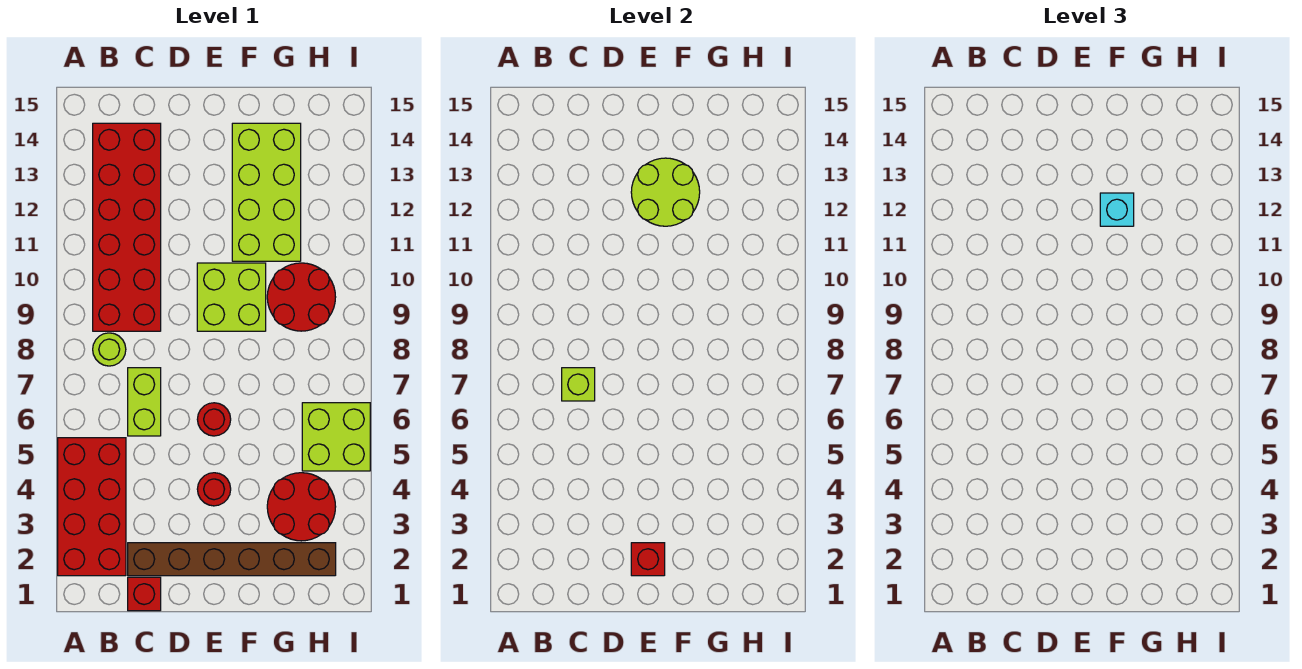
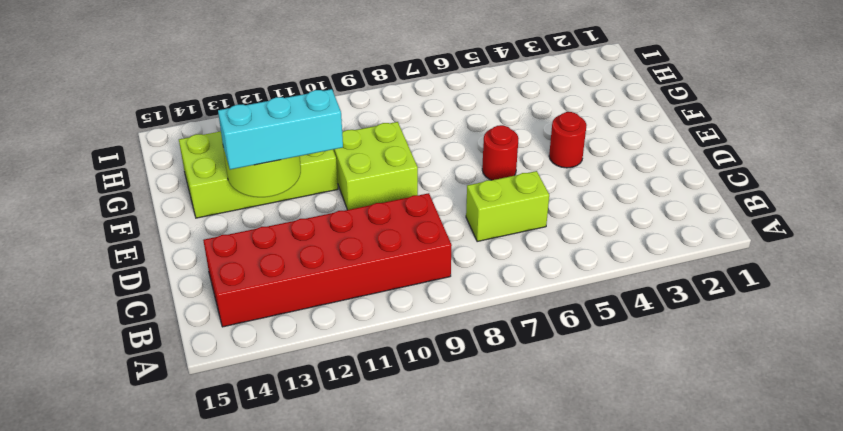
cyan 1x3 brick [218,89,343,170] -> none
none -> red 2x4 brick [58,438,126,576]
none -> lime 1x1 round brick [93,333,126,366]
none -> red 1x1 brick [128,577,161,611]

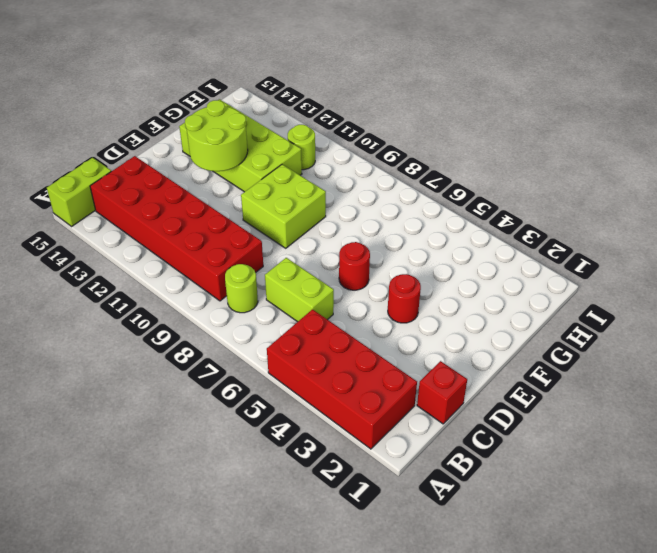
lime 1x2 brick [47,158,111,226] -> none
lime 1x1 round brick [288,125,315,170] -> none
none -> brown 1x6 brick [128,543,336,576]
none -> red 2x2 round brick [267,473,336,541]
none -> red 2x2 round brick [267,263,336,331]

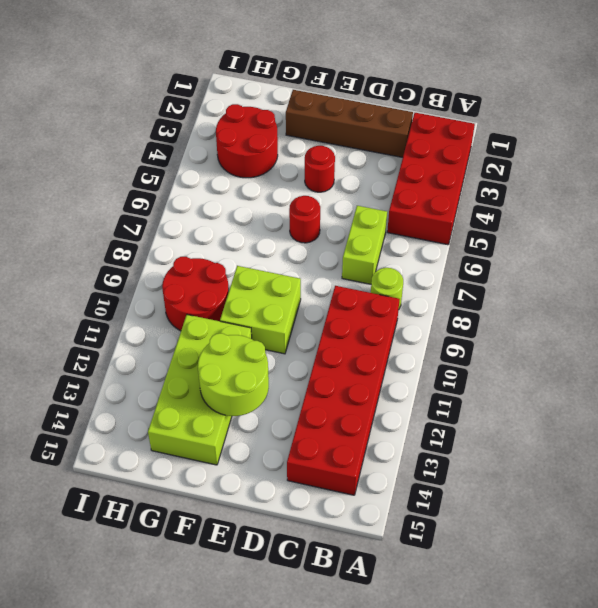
brown 1x4 brick [286,90,413,157] -> brown 1x6 brick [128,543,336,576]
none -> red 1x1 brick [128,577,161,611]
none -> lime 2x2 brick [302,403,370,471]
none -> lime 1x1 brick [562,368,595,401]

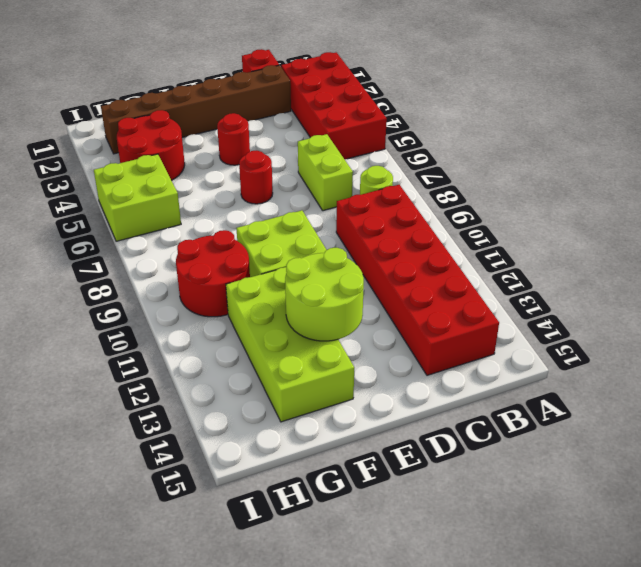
none -> lime 1x1 brick [562,368,595,401]
none -> red 1x1 brick [631,543,665,576]
none -> cyan 1x1 brick [1100,193,1134,226]

